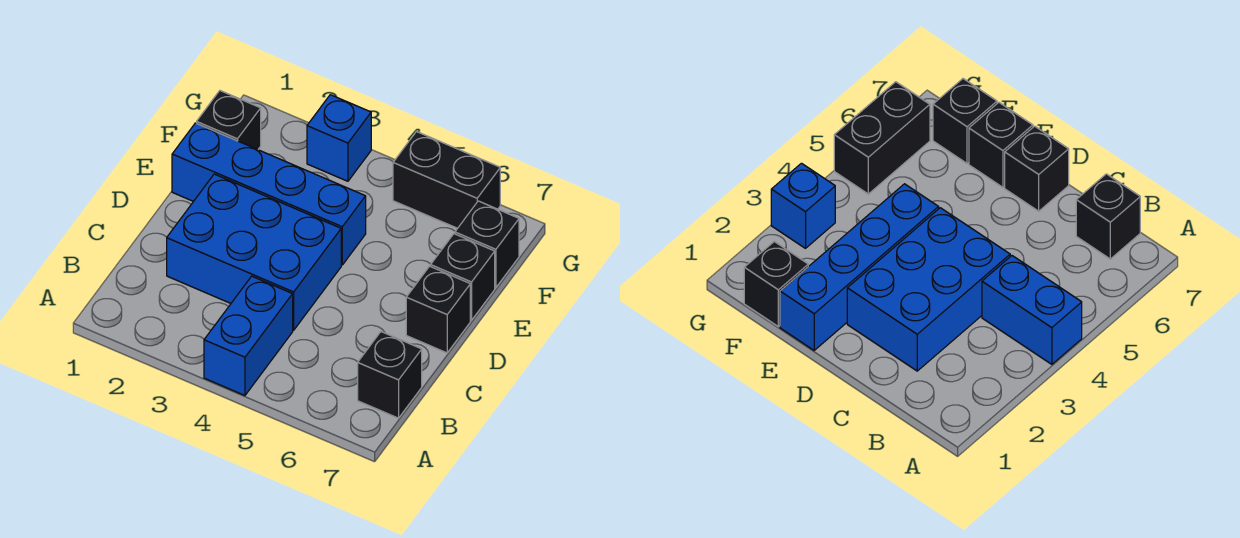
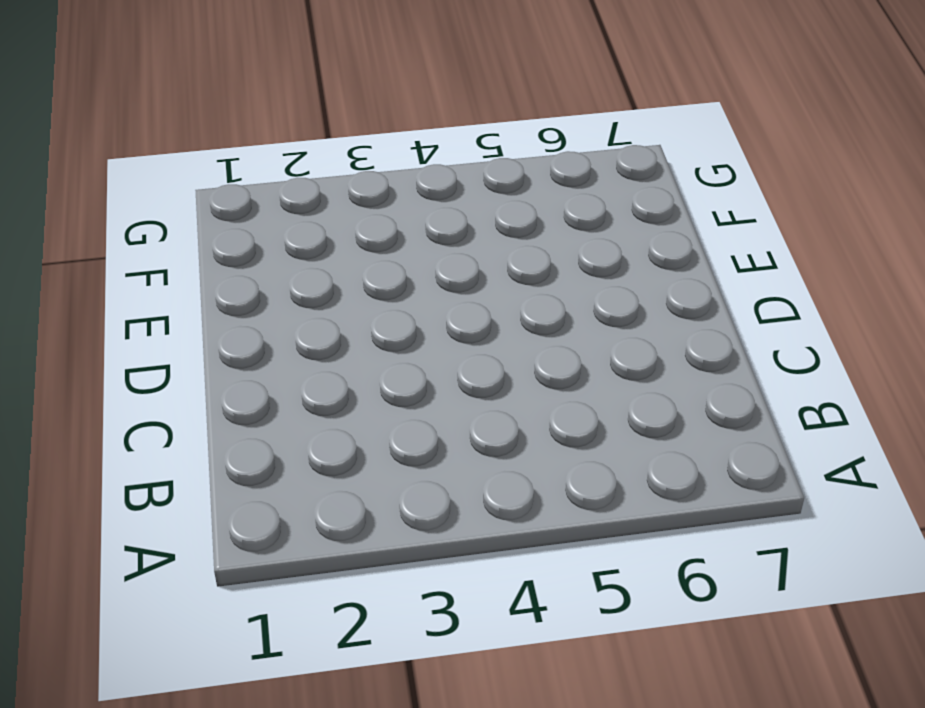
none -> blue 1x2 brick [204,276,293,395]
none -> black 1x1 brick [358,332,422,418]

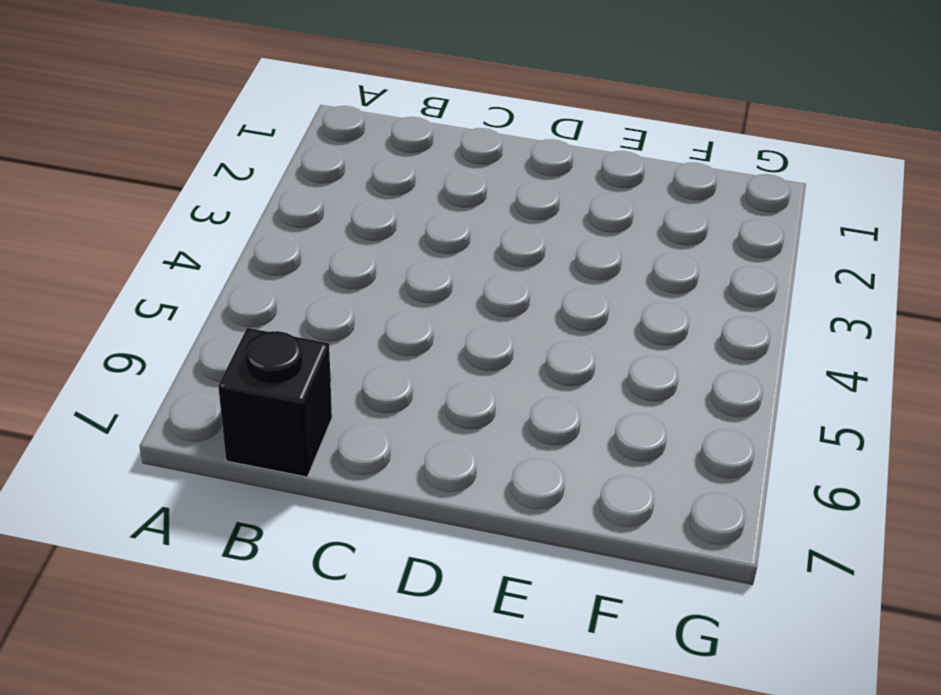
none -> blue 1x2 brick [204,276,293,395]
none -> blue 2x3 brick [167,174,341,330]

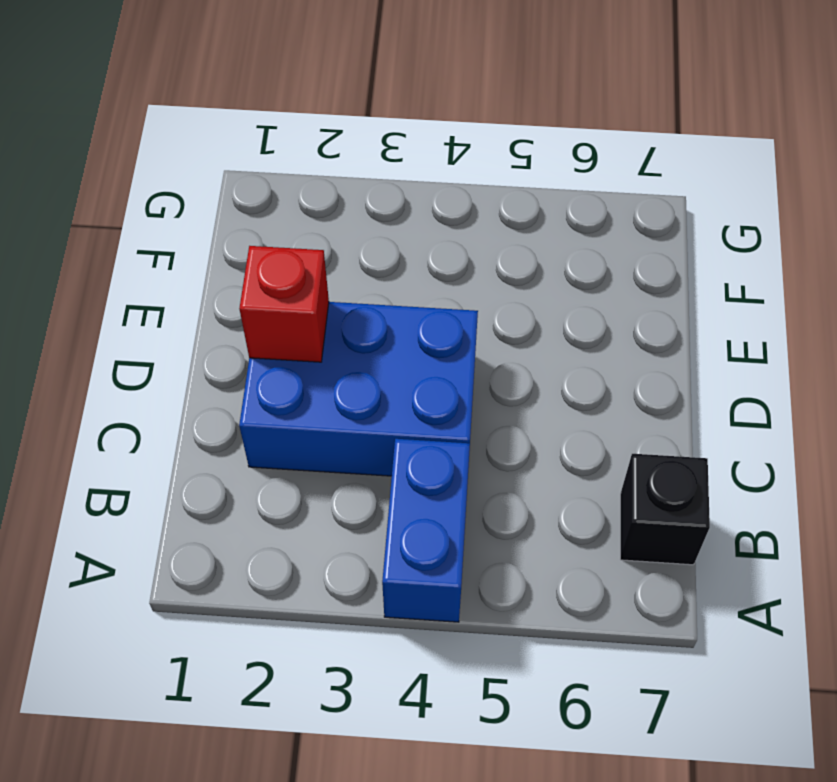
red 1x1 brick [239,246,329,362] -> none
none -> black 1x1 brick [406,266,470,353]
none -> blue 1x4 brick [172,123,366,265]

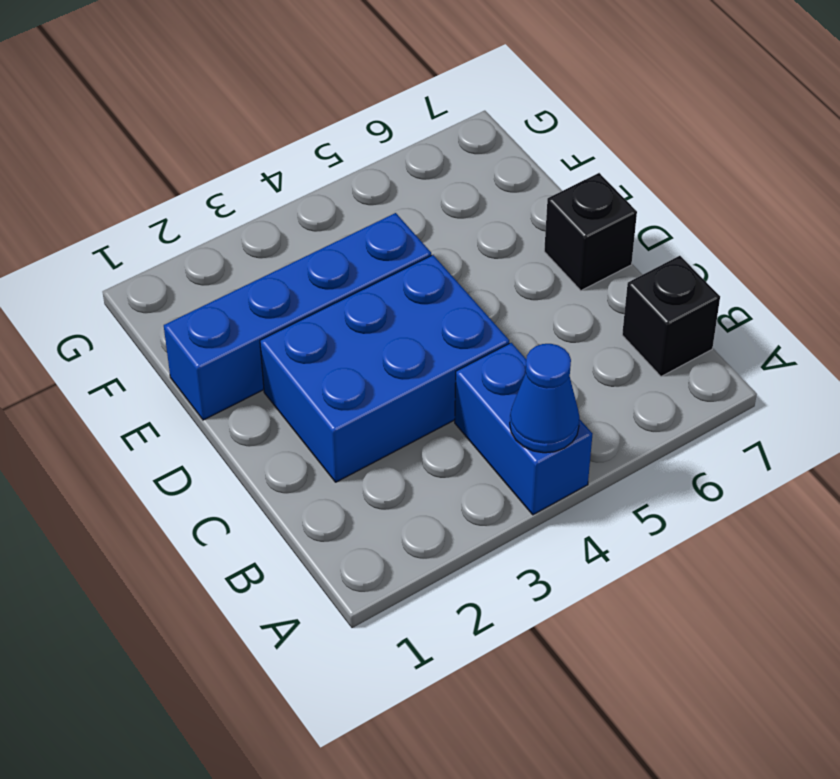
blue 1x1 cone [510,344,580,453] -> none
none -> black 1x1 brick [431,234,495,320]
none -> black 1x1 brick [197,91,261,150]

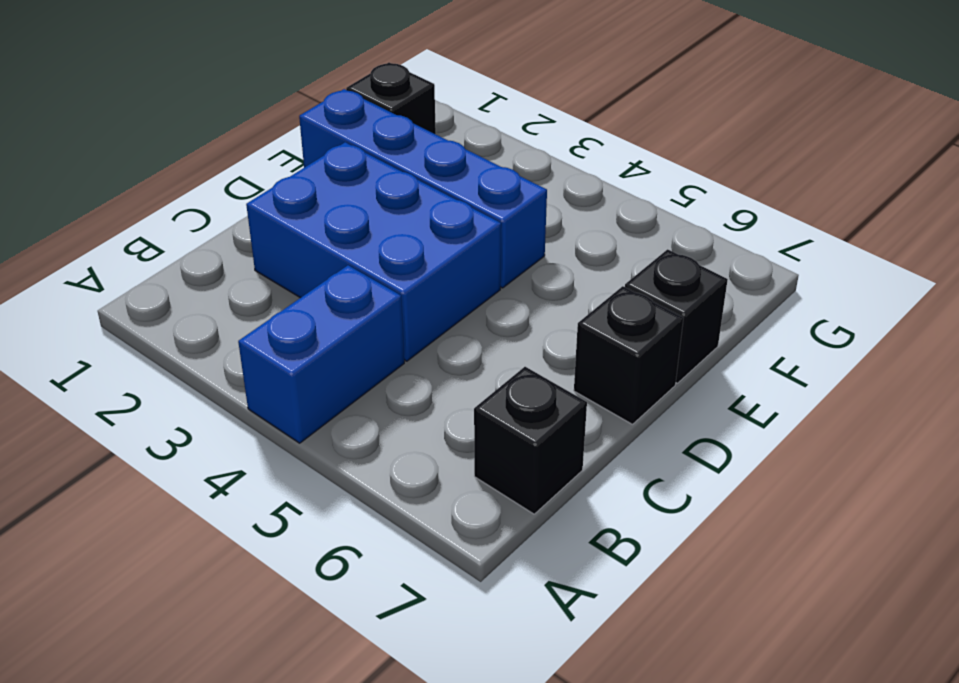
none -> black 1x1 brick [455,201,519,288]
none -> blue 1x1 brick [307,95,371,181]

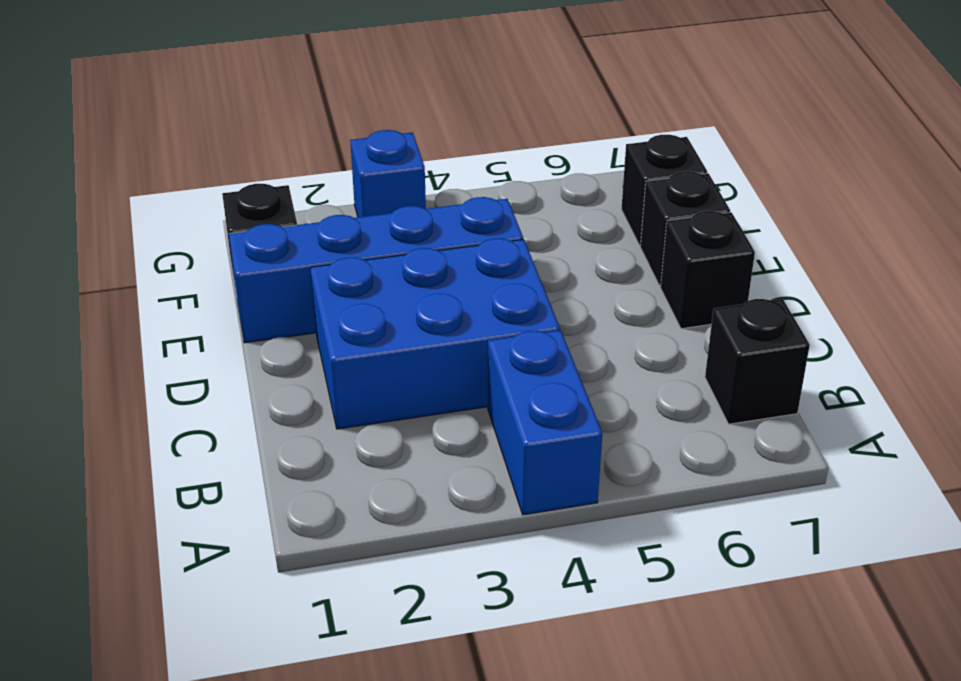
none -> black 1x2 brick [393,132,500,228]

